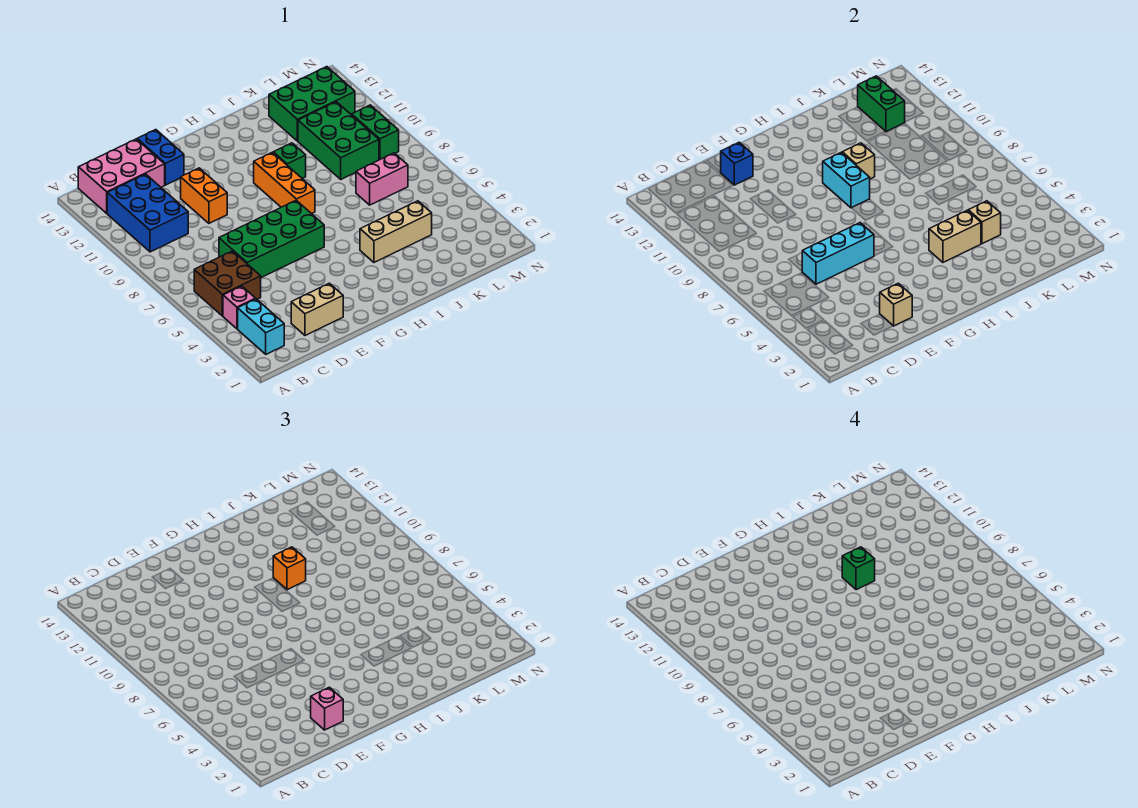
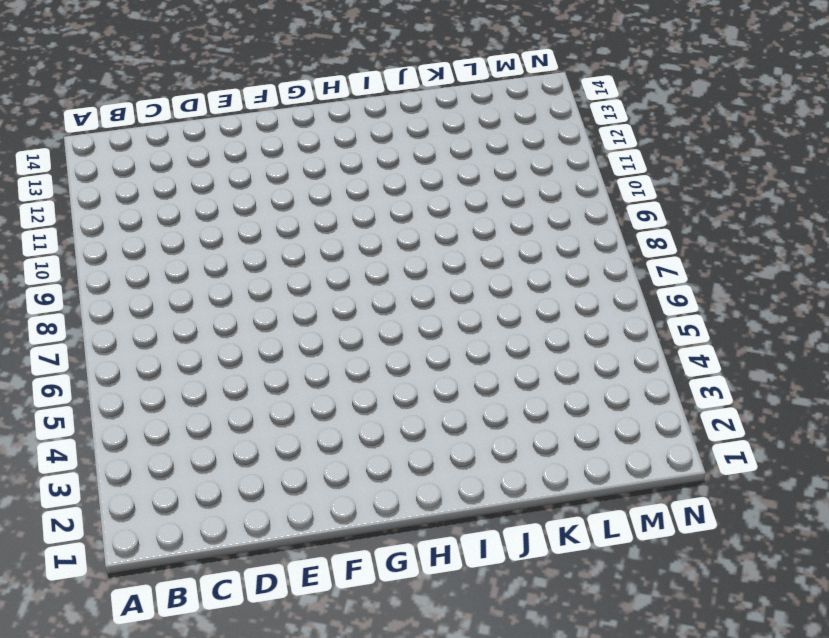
none -> cyan 1x2 brick [238,299,284,354]
none -> pink 1x1 brick [223,286,256,329]
none -> brown 2x2 brick [194,251,261,316]

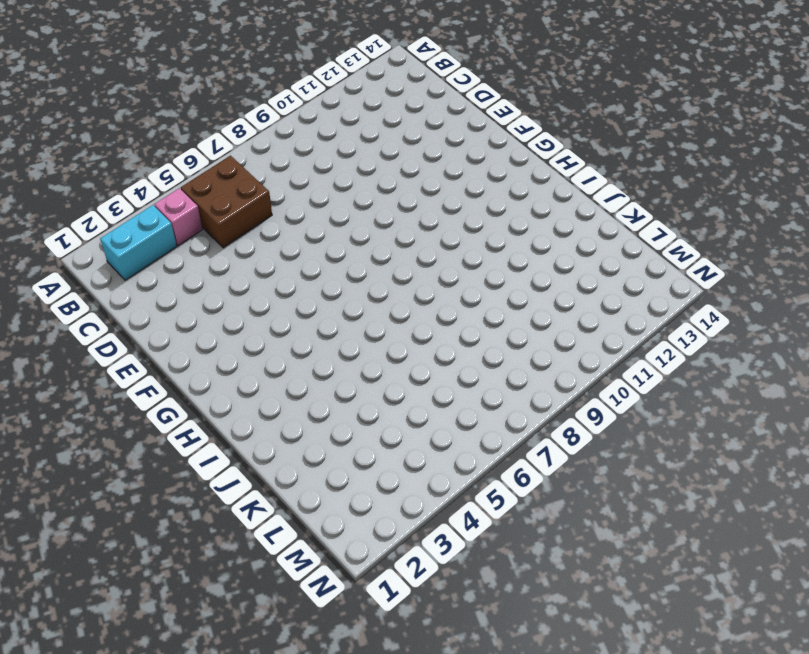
none -> blue 2x3 brick [107,174,188,252]
none -> pink 2x3 brick [78,139,165,213]
none -> tan 1x2 brick [291,283,343,335]

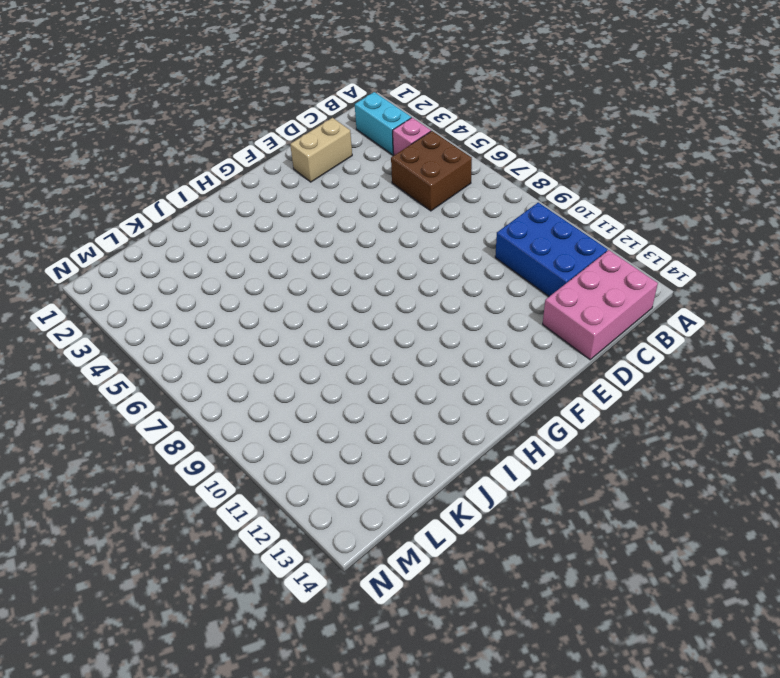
none -> green 2x4 brick [219,200,324,278]
none -> orange 1x2 brick [181,168,227,223]
none -> blue 1x2 brick [137,130,184,185]

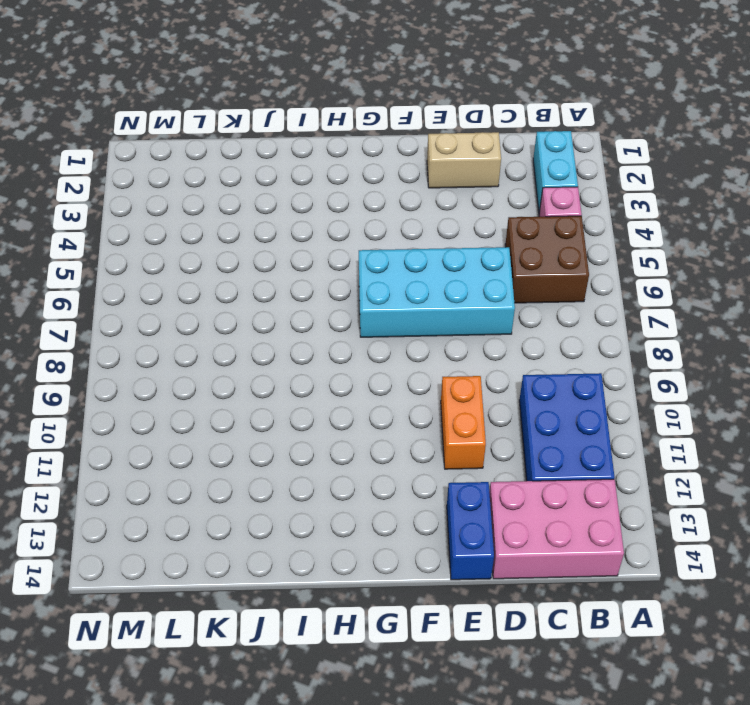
cyan 2x4 brick [359,247,515,337] -> green 2x4 brick [219,200,324,278]
none -> orange 1x3 brick [254,152,315,214]
none -> tan 1x3 brick [360,201,432,262]
none -> green 1x1 brick [273,143,306,178]

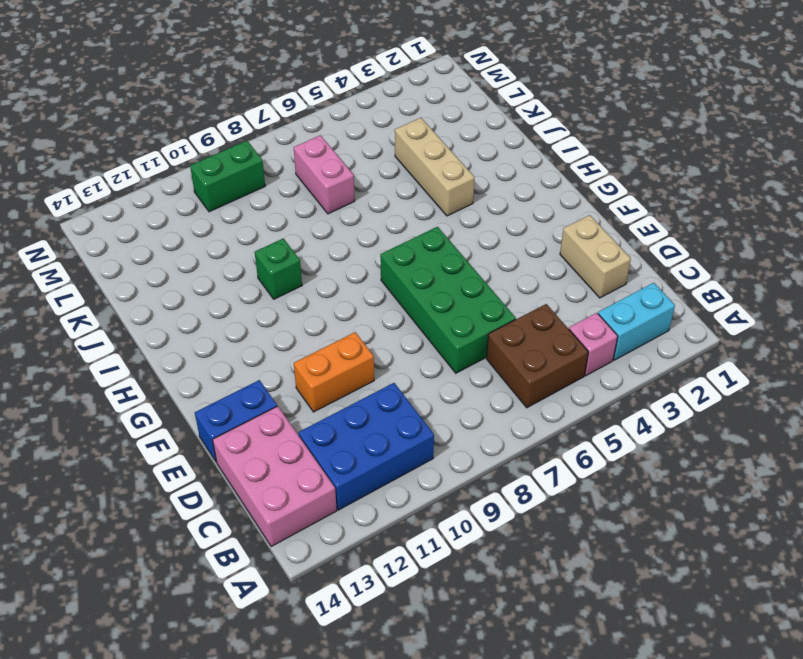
none -> orange 1x3 brick [254,152,315,214]
none -> green 2x3 brick [298,102,379,179]
none -> green 2x3 brick [269,67,355,141]

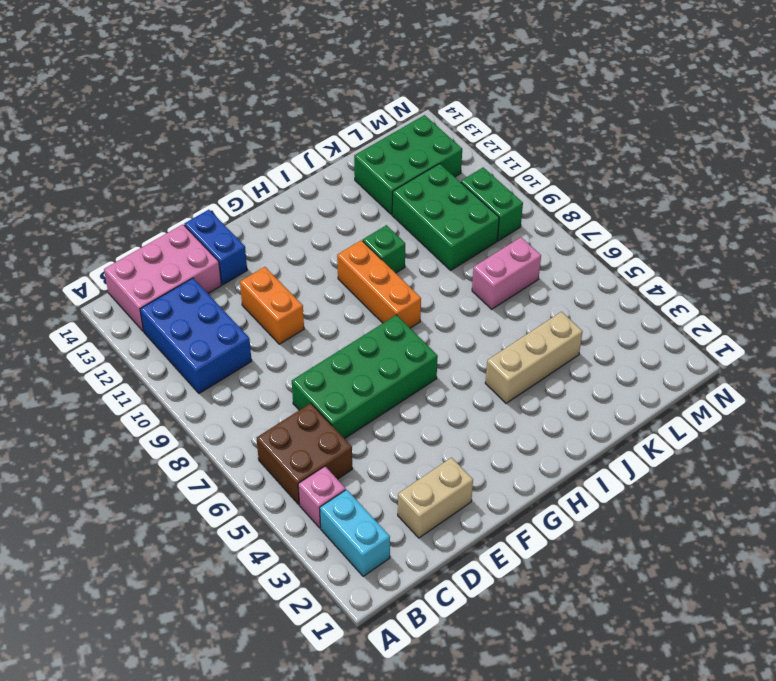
none -> cyan 1x3 brick [802,223,874,284]
none -> tan 1x1 brick [880,283,912,326]
none -> blue 1x1 brick [720,142,753,185]

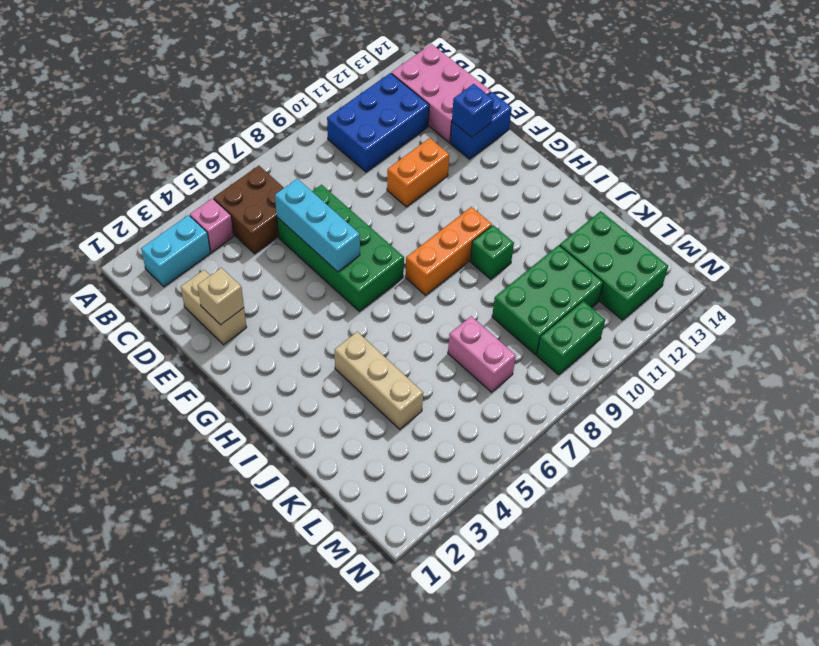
none -> cyan 1x2 brick [823,152,870,208]
none -> tan 1x2 brick [929,210,981,262]
none -> tan 1x1 brick [842,143,875,179]

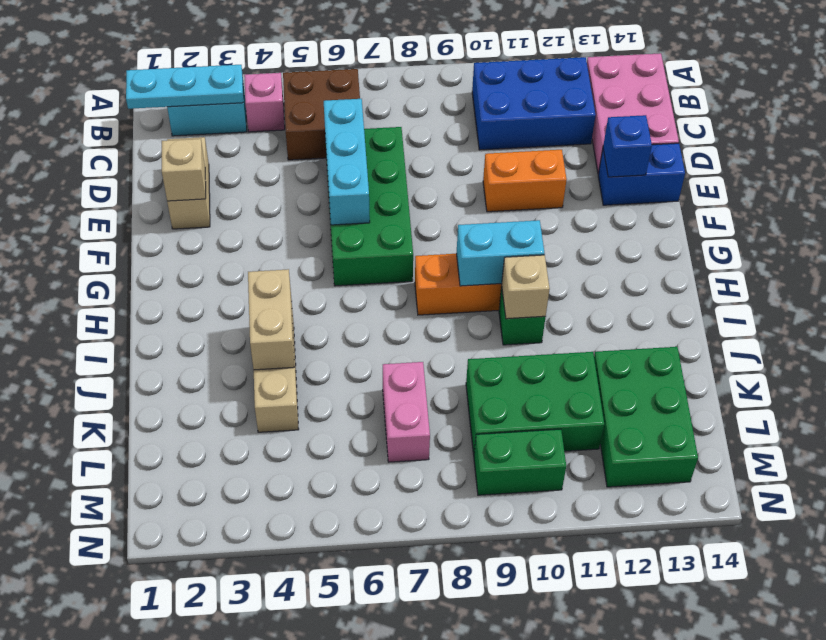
cyan 1x3 plate [126,65,243,109] -> none
none -> tan 1x1 brick [968,201,1001,244]
none -> green 1x2 brick [858,76,905,132]
none -> pink 1x1 brick [311,687,343,730]

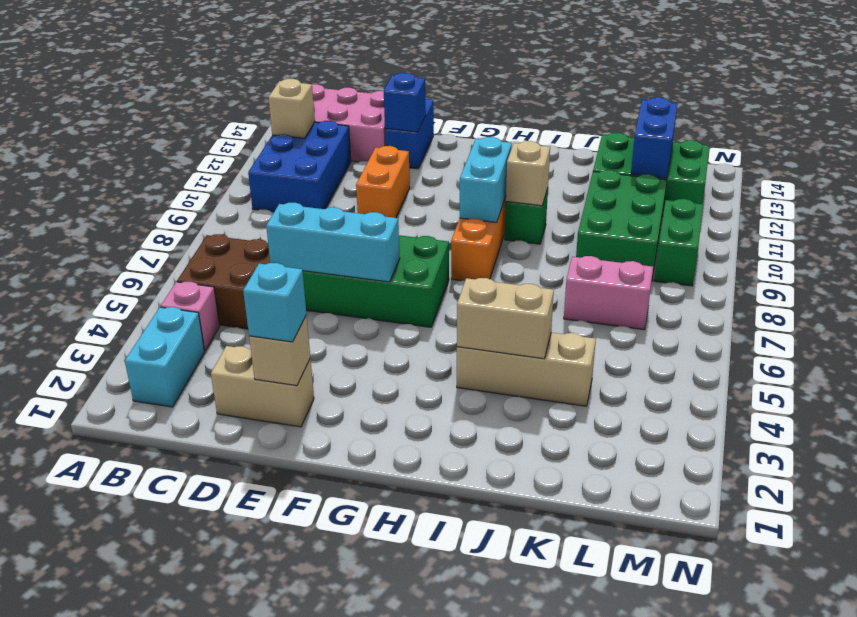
tan 1x1 brick [268,79,315,138] -> tan 1x1 brick moved to [968,201,1001,244]
cyan 1x1 brick [243,263,306,342] -> pink 1x1 brick [311,687,343,730]
blue 1x2 brick [631,97,677,178] -> green 1x2 brick [858,76,905,132]
none -> orange 1x1 brick [273,547,306,590]
none -> green 1x1 brick [842,547,875,590]

